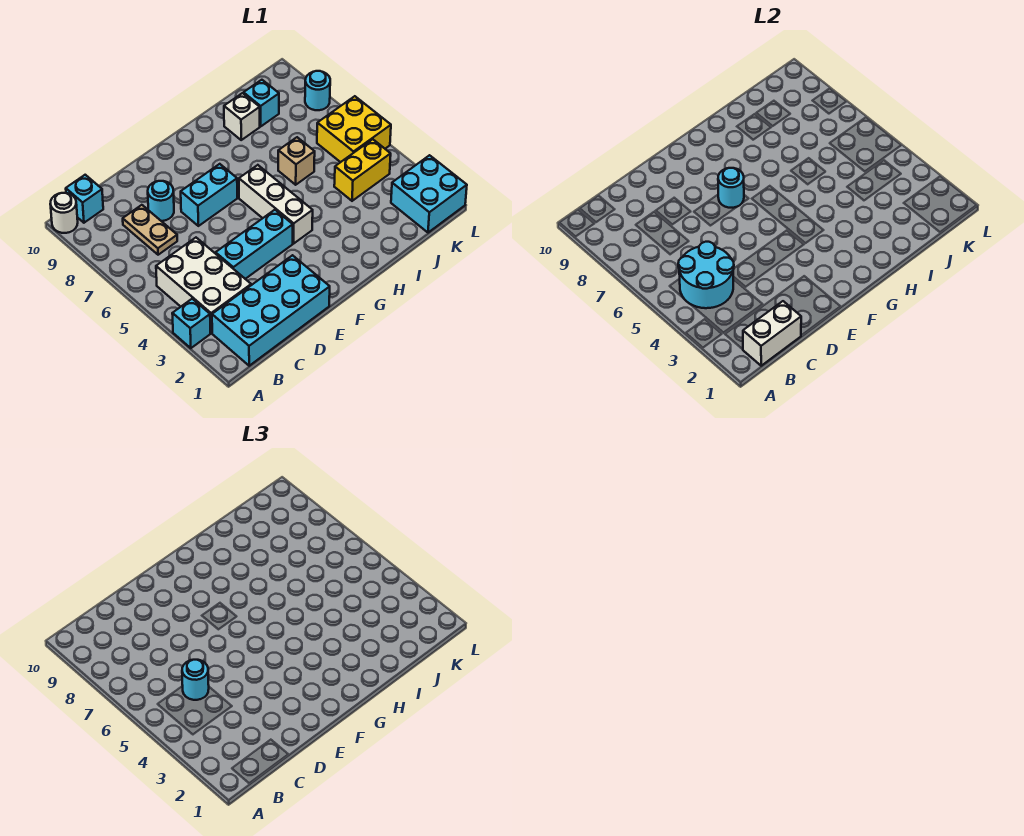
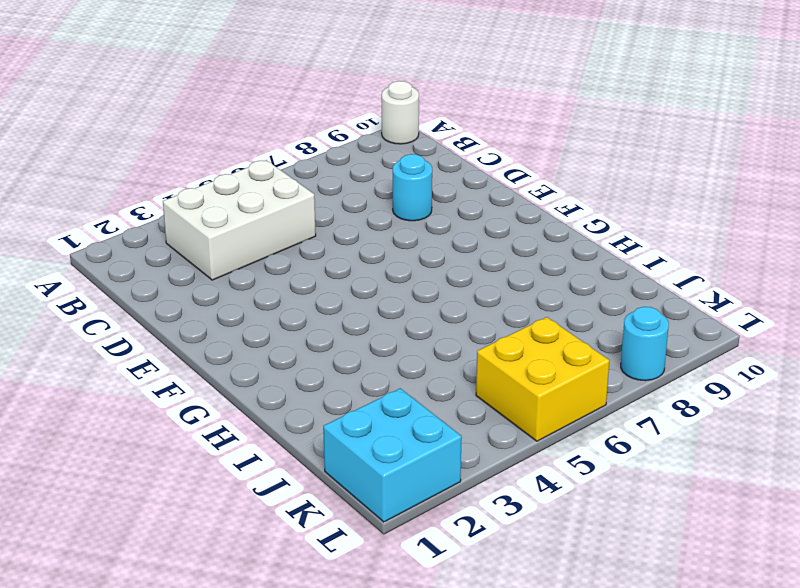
none -> cyan 1x1 brick [172,299,210,348]
none -> cyan 2x4 brick [212,255,330,366]
none -> cyan 1x1 brick [66,175,103,223]

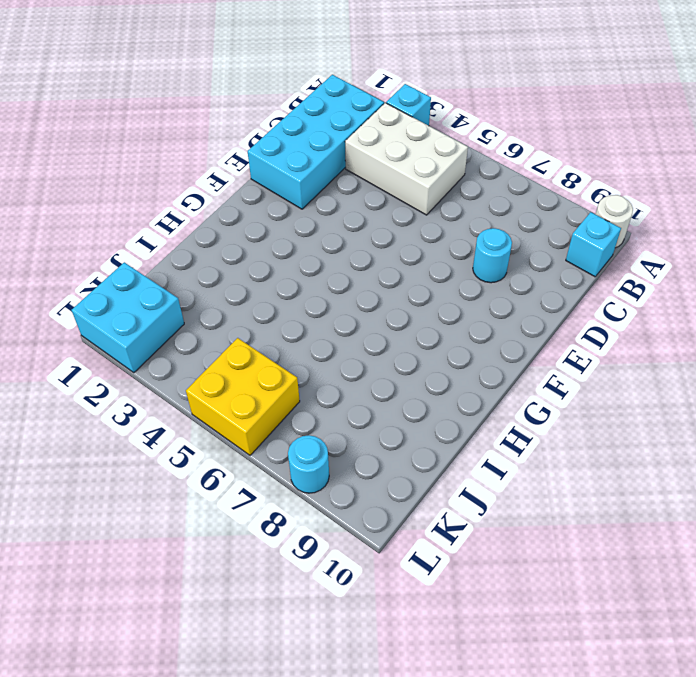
none -> tan 1x2 plate [123,205,177,255]
none -> cyan 1x3 brick [216,210,293,279]
none -> cyan 1x2 brick [181,164,237,226]

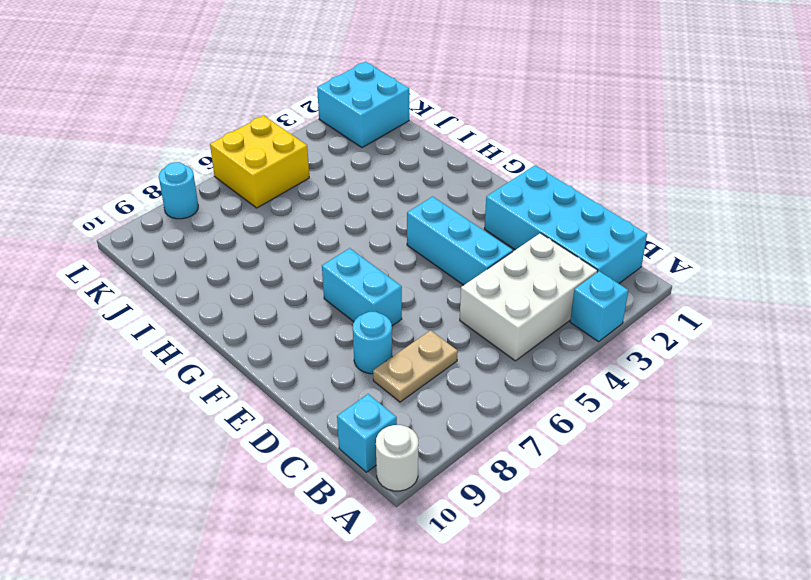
none -> white 1x3 brick [239,165,313,244]
none -> tan 1x1 brick [278,137,315,185]
none -> white 1x1 brick [224,93,260,140]

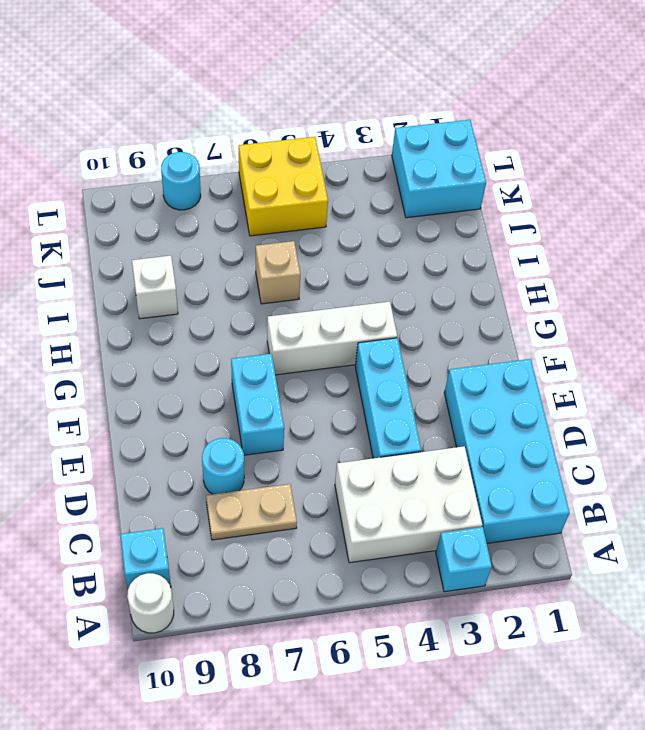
none -> yellow 1x2 brick [334,139,391,201]
none -> cyan 1x1 brick [244,80,279,126]
none -> white 1x2 brick [743,301,801,366]

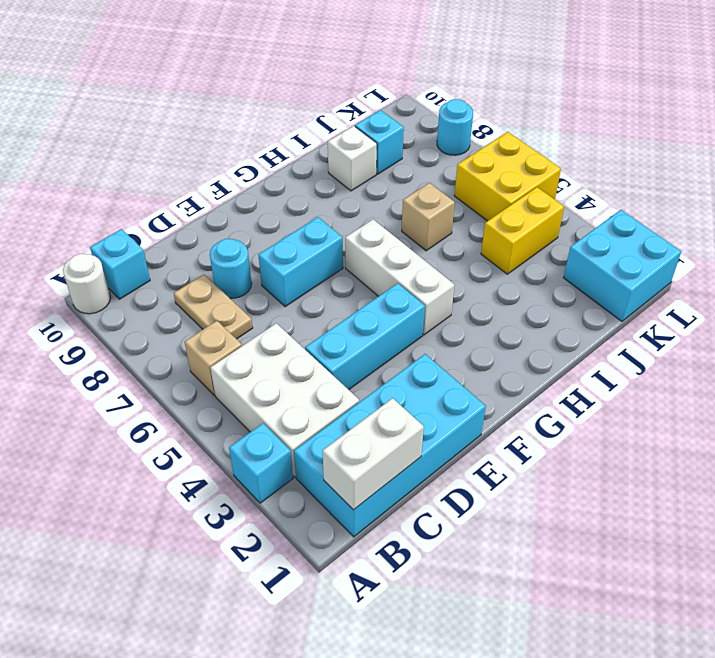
tan 1x1 brick [185,321,242,395] -> none
none -> cyan 2x2 round brick [678,242,734,308]
none -> cyan 1x1 round brick [718,168,744,208]
none -> cyan 1x1 round brick [182,660,209,700]

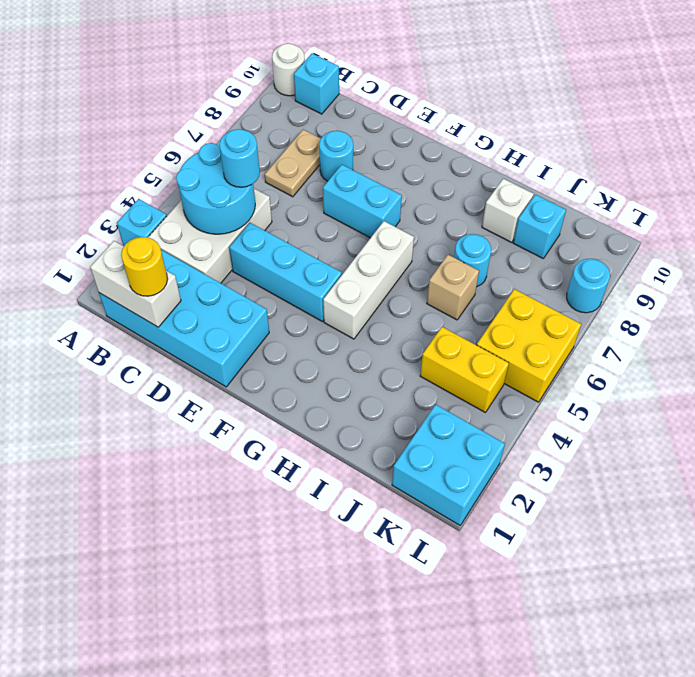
yellow 1x1 round brick [121,237,167,296] -> none
cyan 1x1 round brick [454,234,491,287] -> cyan 1x1 round brick moved to [718,168,744,208]

